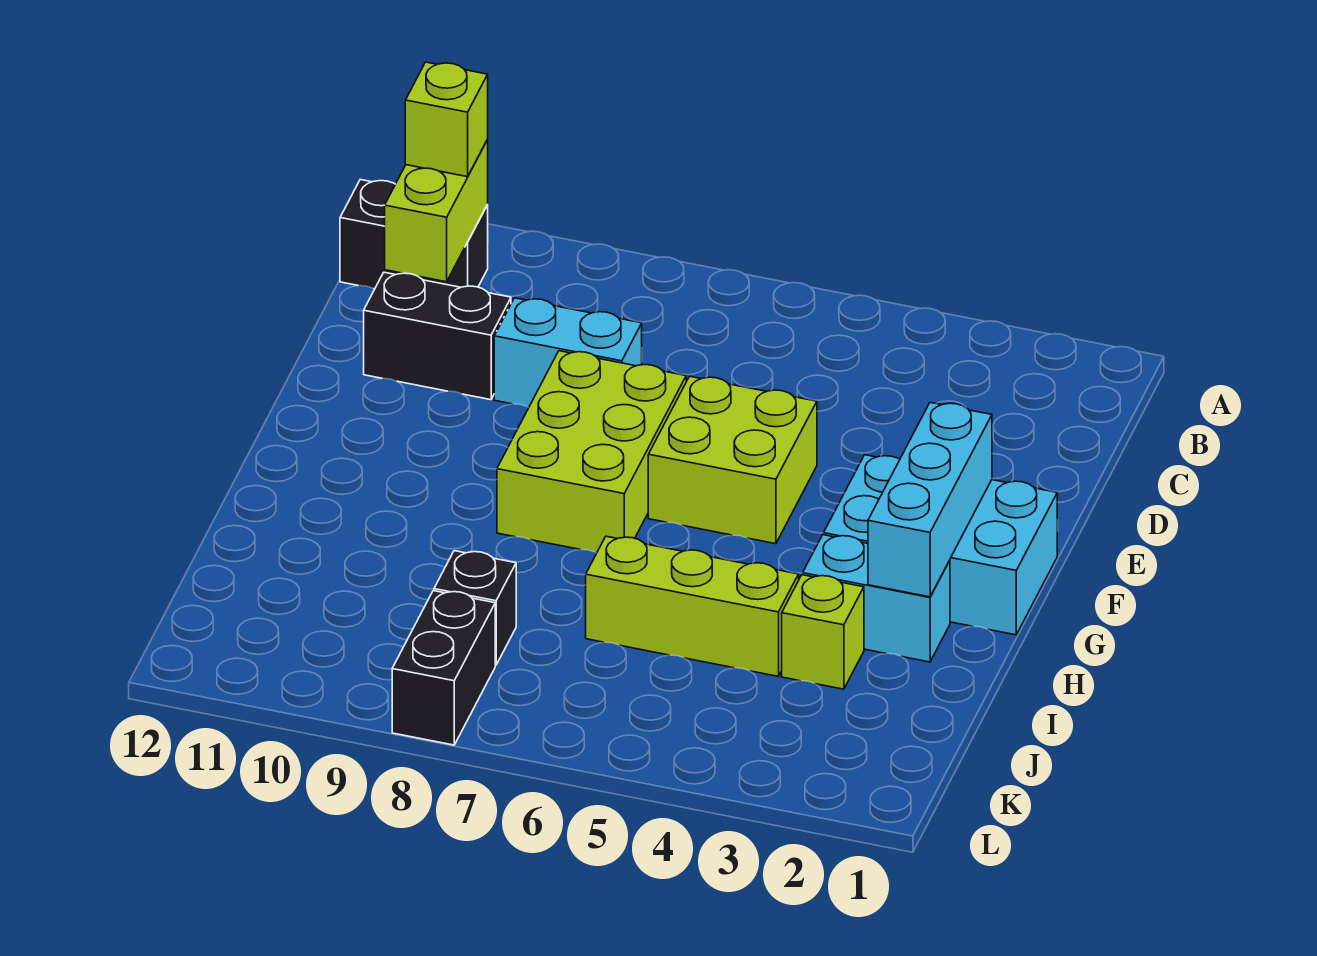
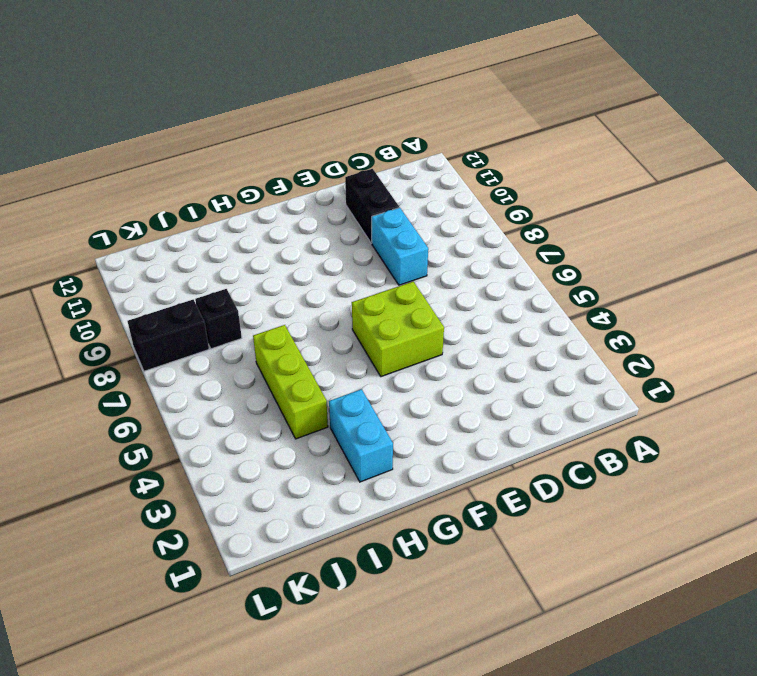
none -> black 1x2 brick [340,180,488,289]
none -> lime 2x3 brick [497,351,686,553]
none -> cyan 2x3 brick [824,455,1057,635]

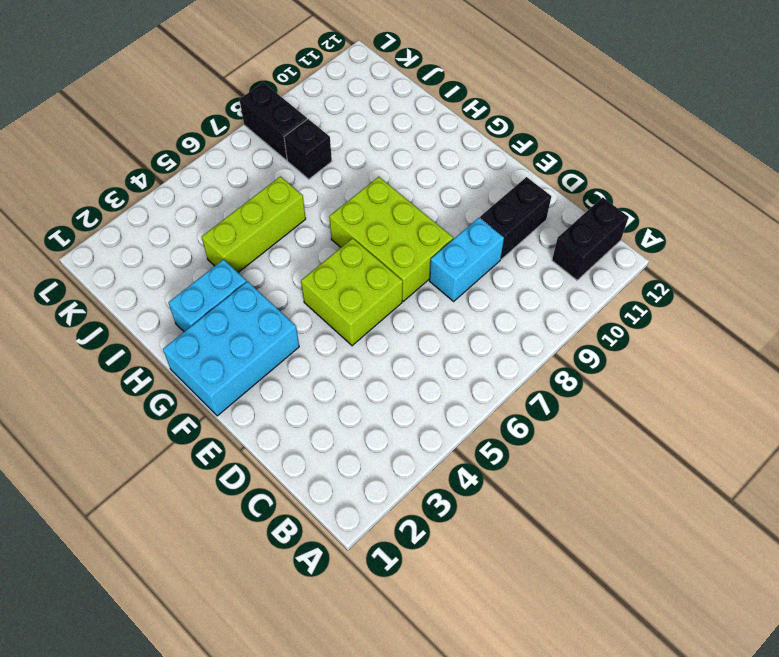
none -> lime 1x1 brick [782,575,864,689]
none -> lime 1x2 brick [385,140,488,282]
none -> cyan 1x3 brick [868,403,992,597]

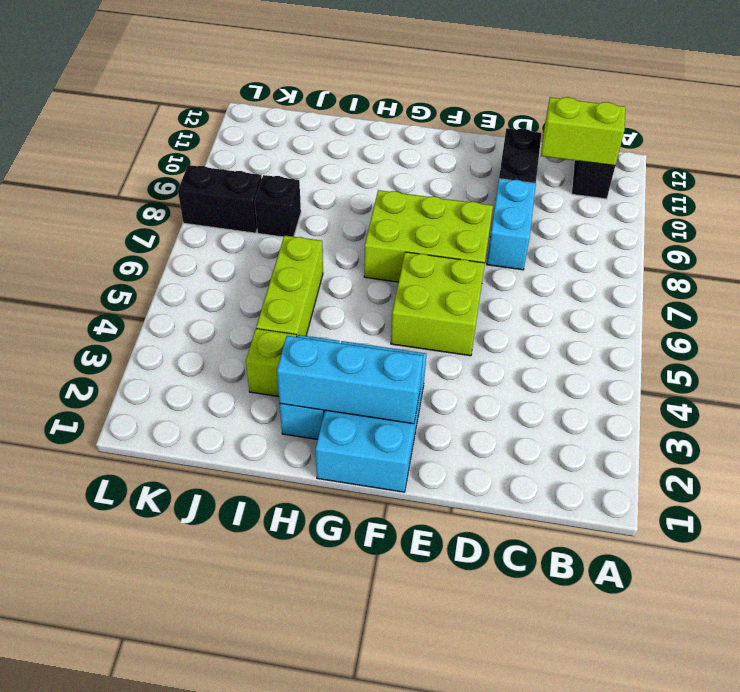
none -> lime 1x1 brick [405,62,488,177]

